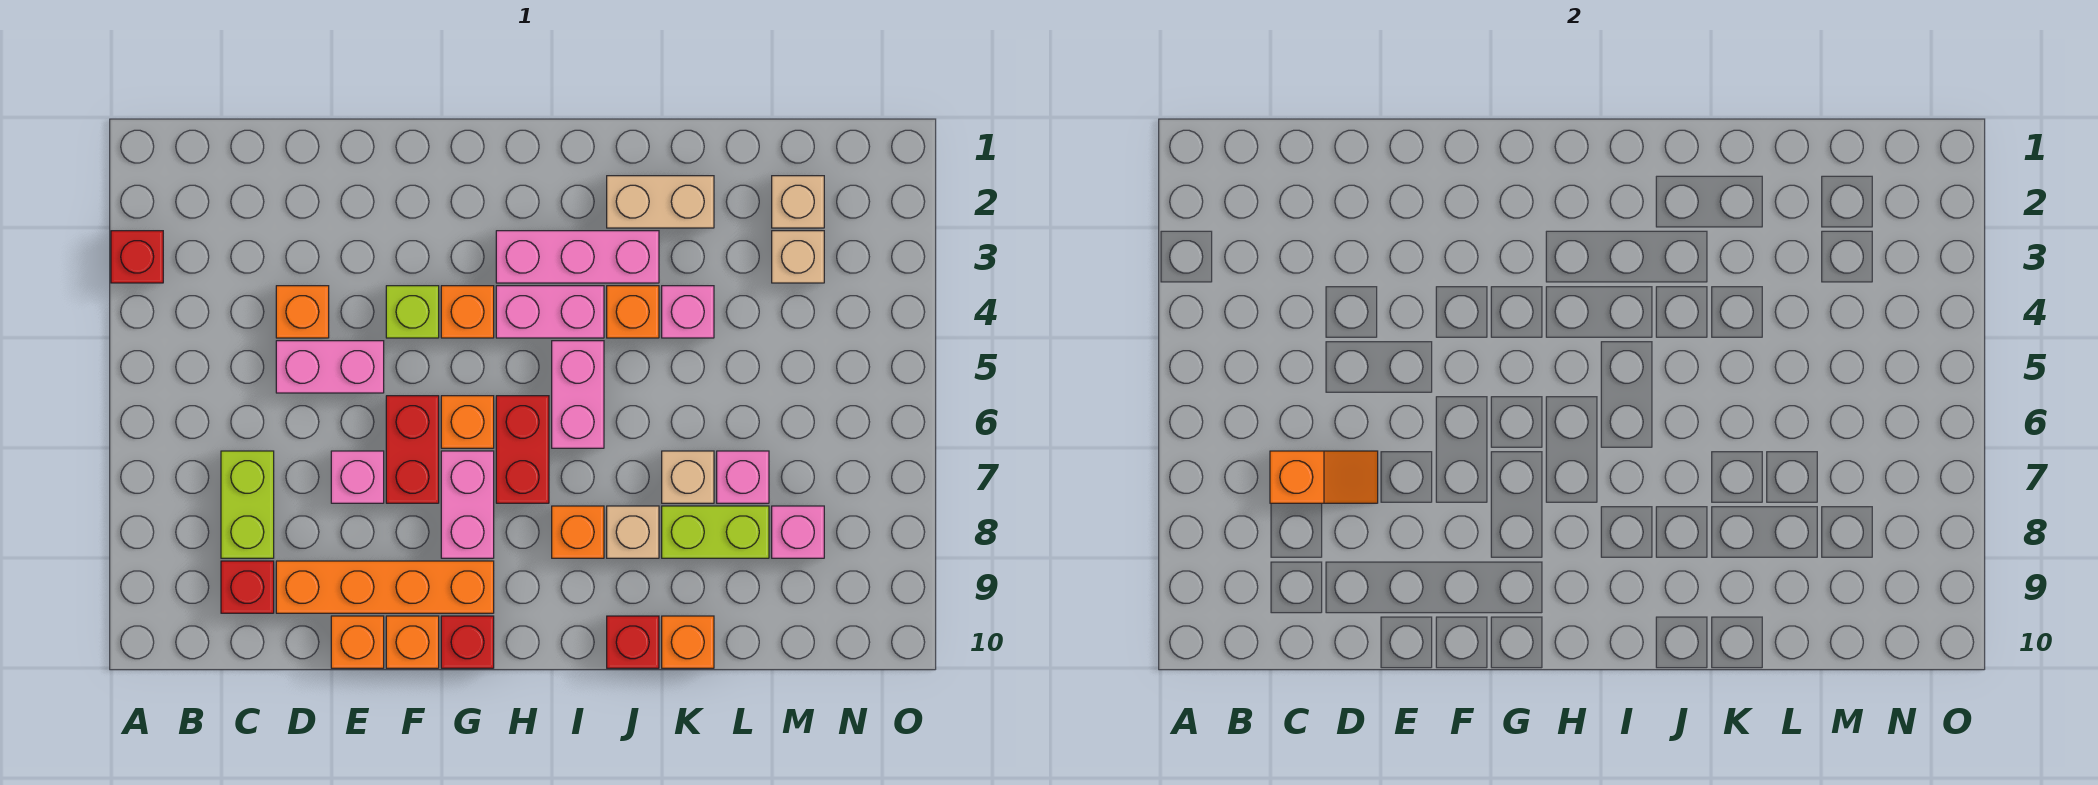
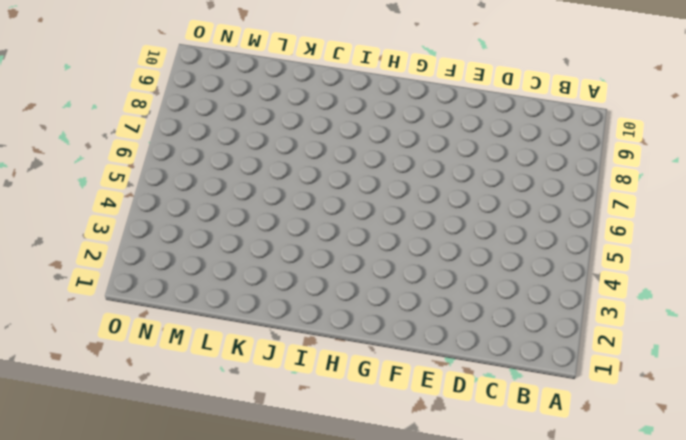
none -> red 1x1 brick [111,231,163,283]
none -> lime 1x2 brick [221,451,274,558]
none -> red 1x1 brick [221,561,274,613]
none -> orange 1x1 brick [276,286,329,338]

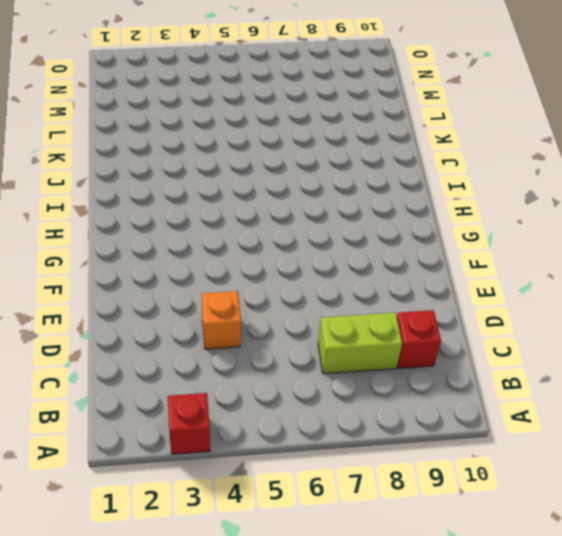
none -> pink 1x2 brick [276,341,384,393]
none -> orange 1x4 brick [276,561,494,613]
none -> pink 1x1 brick [331,451,384,503]
none -> orange 1x1 brick [331,616,384,668]

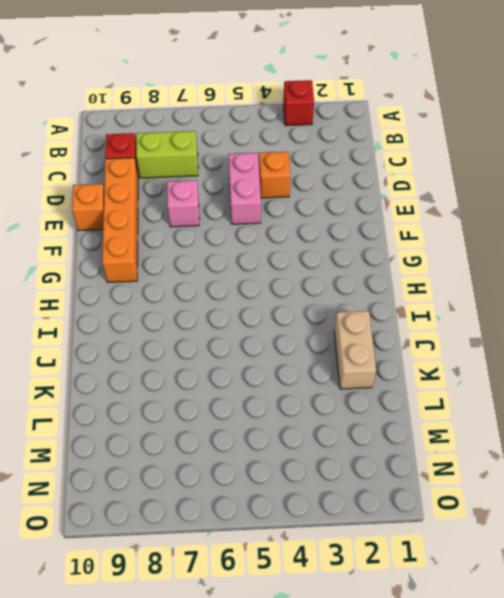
none -> lime 1x1 brick [386,286,439,338]
none -> red 1x2 brick [386,396,439,503]
none -> orange 1x1 brick [386,616,439,668]
none -> orange 1x1 brick [441,286,494,338]

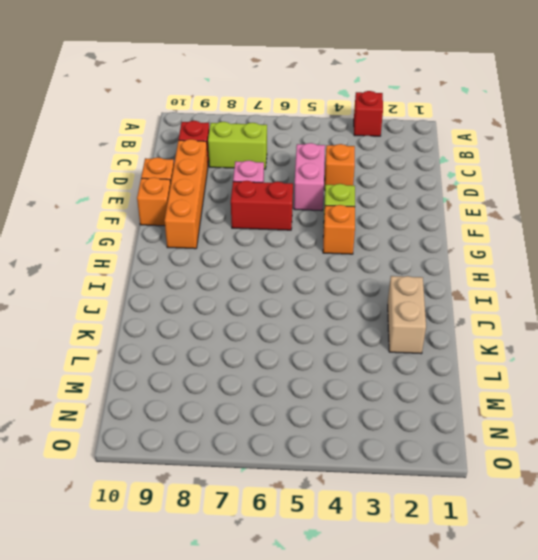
none -> orange 1x1 brick [441,396,494,448]
none -> pink 1x2 brick [441,451,494,558]
none -> red 1x1 brick [441,616,494,668]
none -> pink 1x3 brick [496,231,659,283]

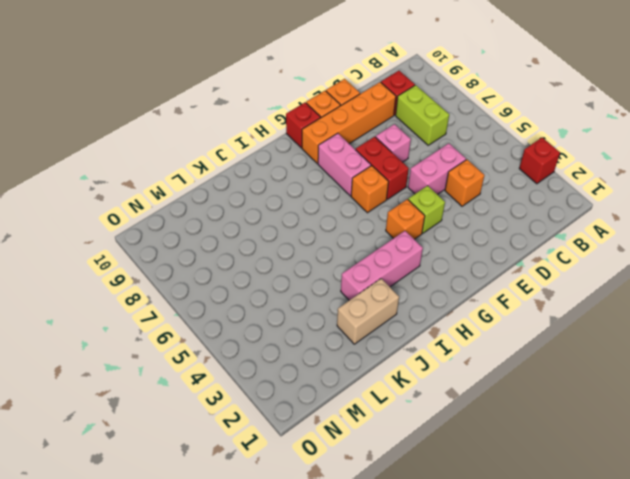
none -> pink 1x2 brick [496,286,604,338]
none -> red 1x2 brick [496,396,549,503]
none -> pink 1x2 brick [552,341,604,448]
none -> orange 1x1 brick [552,506,604,558]

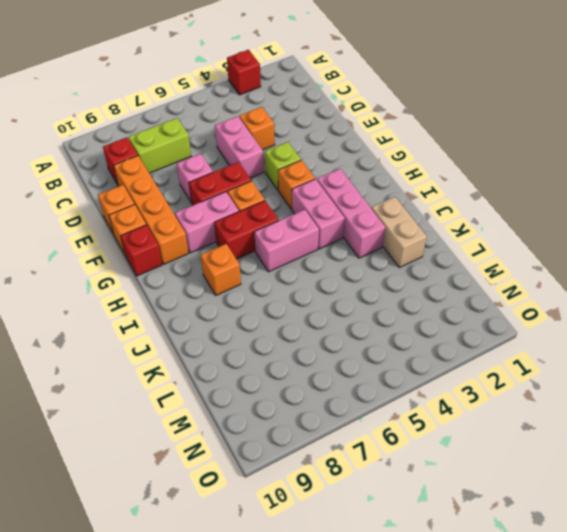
none -> orange 1x1 brick [607,286,659,338]
none -> tan 1x1 brick [607,506,659,558]
none -> red 1x1 brick [607,616,659,668]
none -> pink 1x1 brick [662,286,714,338]

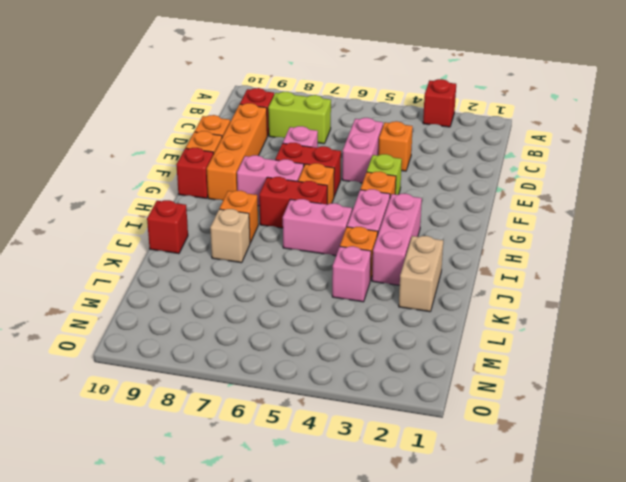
none -> tan 1x1 brick [662,451,714,503]
none -> lime 1x2 brick [662,506,769,558]
none -> orange 1x1 brick [662,616,714,668]
none -> pink 1x1 brick [717,451,769,503]

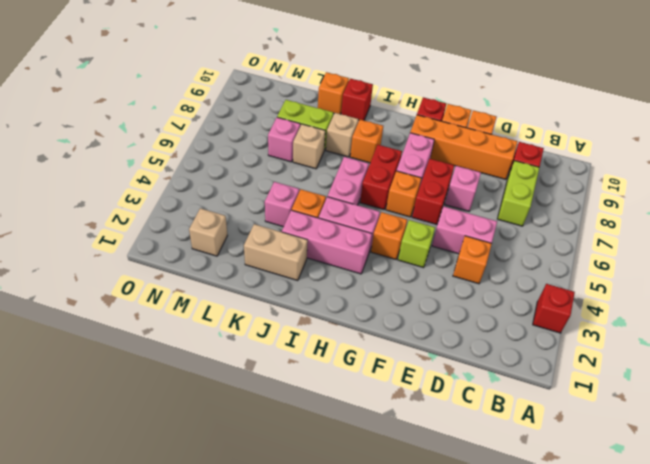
none -> tan 1x1 brick [772,231,824,283]
none -> pink 1x1 brick [772,506,824,558]
none -> orange 1x2 slope [1270,451,1378,503]

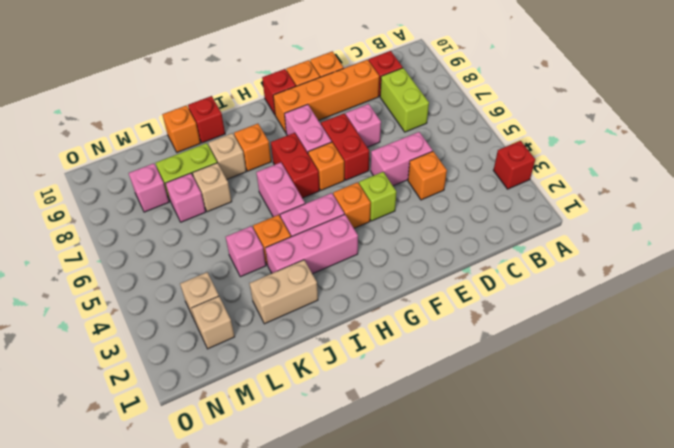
none -> orange 1x2 slope [1270,451,1378,503]

